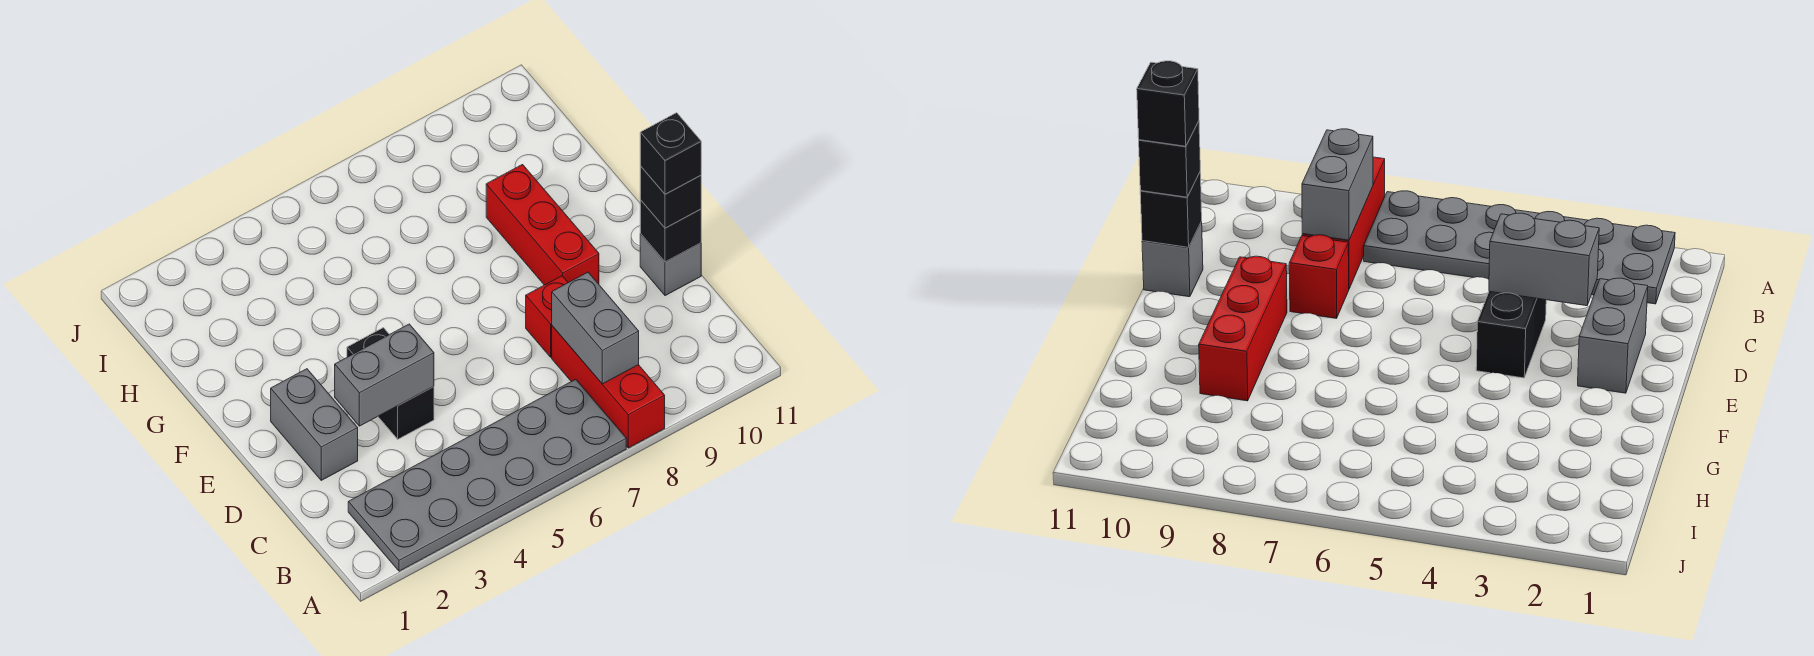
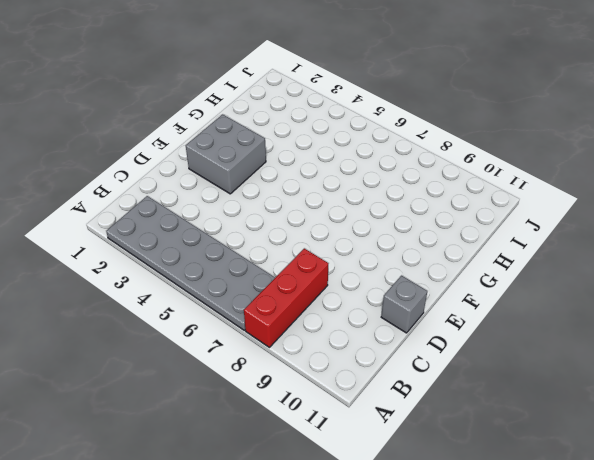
grey 2x2 brick [186,114,266,194] -> grey 1x2 brick [271,369,358,480]
none -> black 1x2 brick [347,328,434,439]
none -> red 1x1 brick [526,276,568,357]
none -> red 1x3 brick [486,165,599,285]

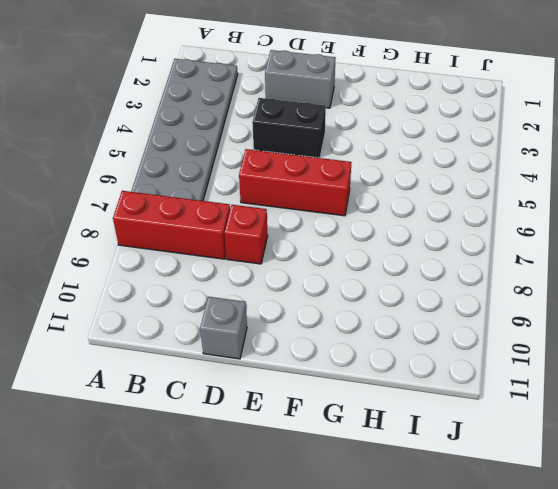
red 1x3 brick [239,149,351,216] -> red 1x3 brick moved to [486,165,599,285]
none -> grey 1x2 brick [552,272,639,384]
none -> grey 1x2 brick [335,324,434,426]
none -> black 1x1 brick [640,200,701,262]

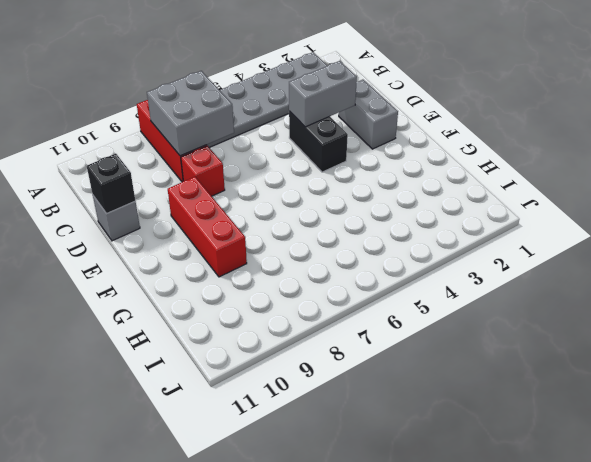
grey 2x2 brick [147,71,234,156] -> grey 1x2 brick [552,272,639,384]
none -> black 1x1 brick [640,166,701,228]
none -> black 1x1 brick [640,113,701,194]

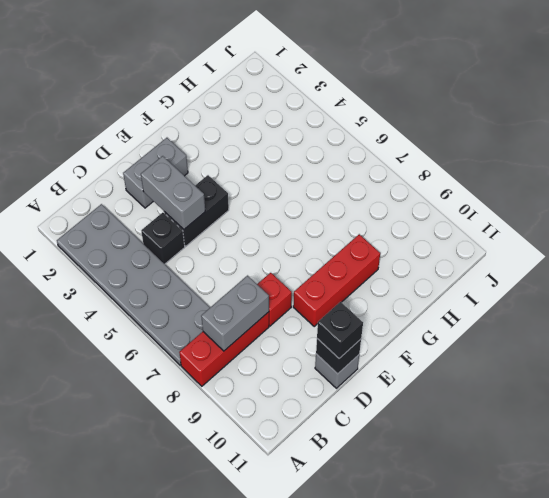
black 1x1 brick [141,213,185,264] -> black 1x1 brick moved to [640,113,701,194]

